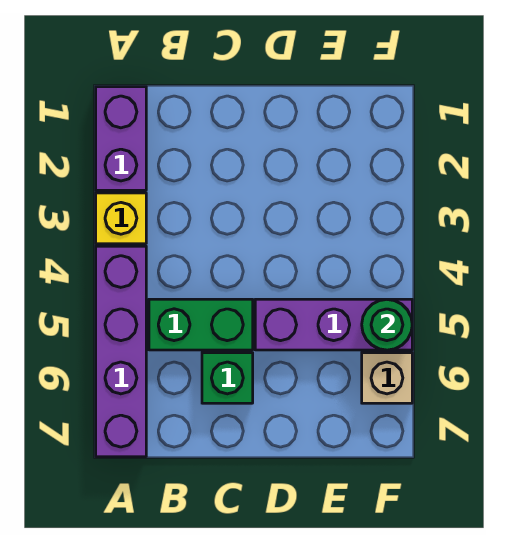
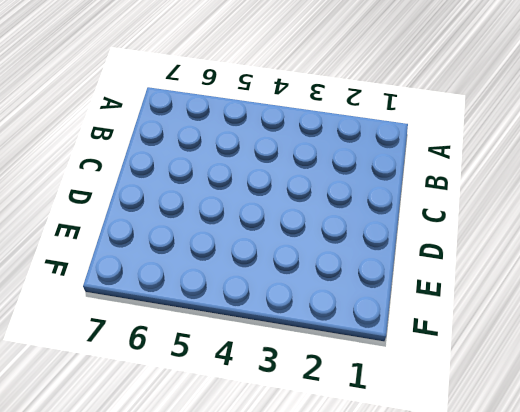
none -> purple 1x2 brick [96,87,146,190]
none -> yellow 1x1 brick [96,193,146,244]

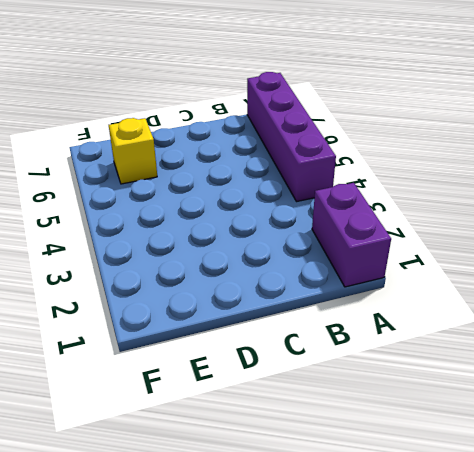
yellow 1x1 brick [109,118,157,184] -> yellow 1x1 brick moved to [96,193,146,244]
none -> green 1x2 brick [149,299,253,350]
none -> green 1x1 brick [202,353,253,403]

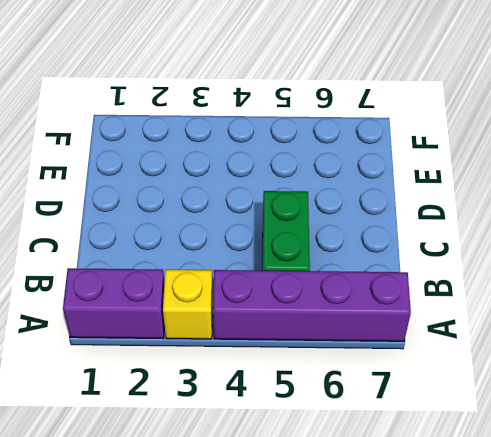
none -> green 1x1 brick [202,353,253,403]
none -> purple 1x3 brick [255,299,412,350]

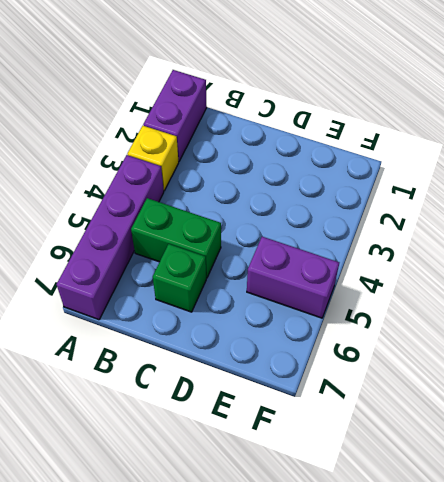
purple 1x2 brick [247,237,339,318] -> purple 1x3 brick [255,299,412,350]
none -> tan 1x1 brick [362,353,412,403]
none -> green 1x1 round brick [362,299,412,350]

